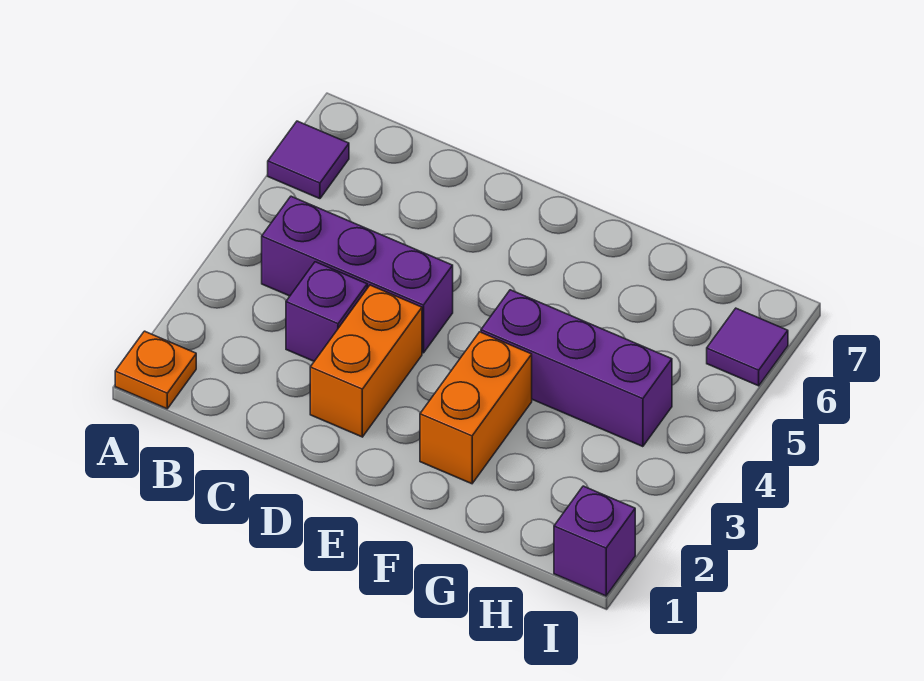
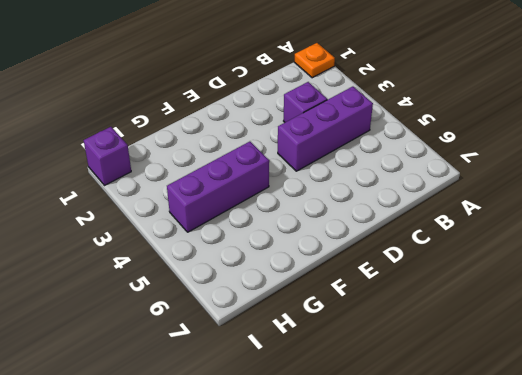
none -> purple 1x1 tile [268,121,349,199]
none -> orange 1x2 brick [310,285,422,437]

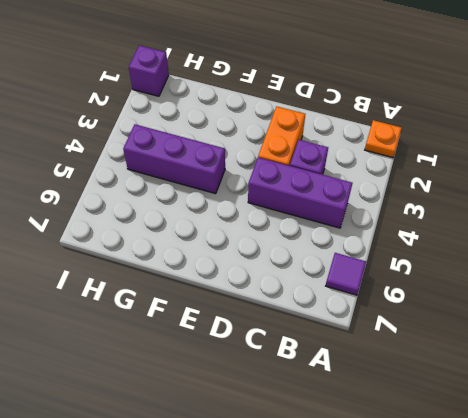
none -> orange 1x2 brick [420,332,532,484]
none -> purple 1x1 tile [707,308,788,386]

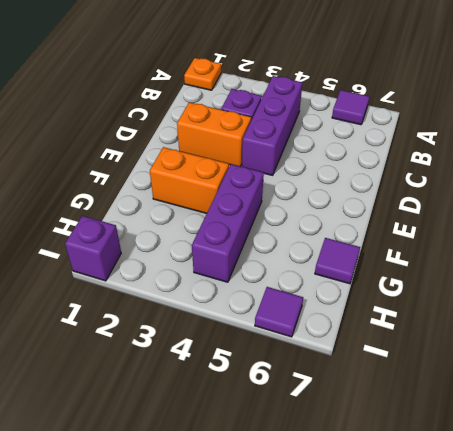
purple 1x1 tile [315,238,360,284] -> none

